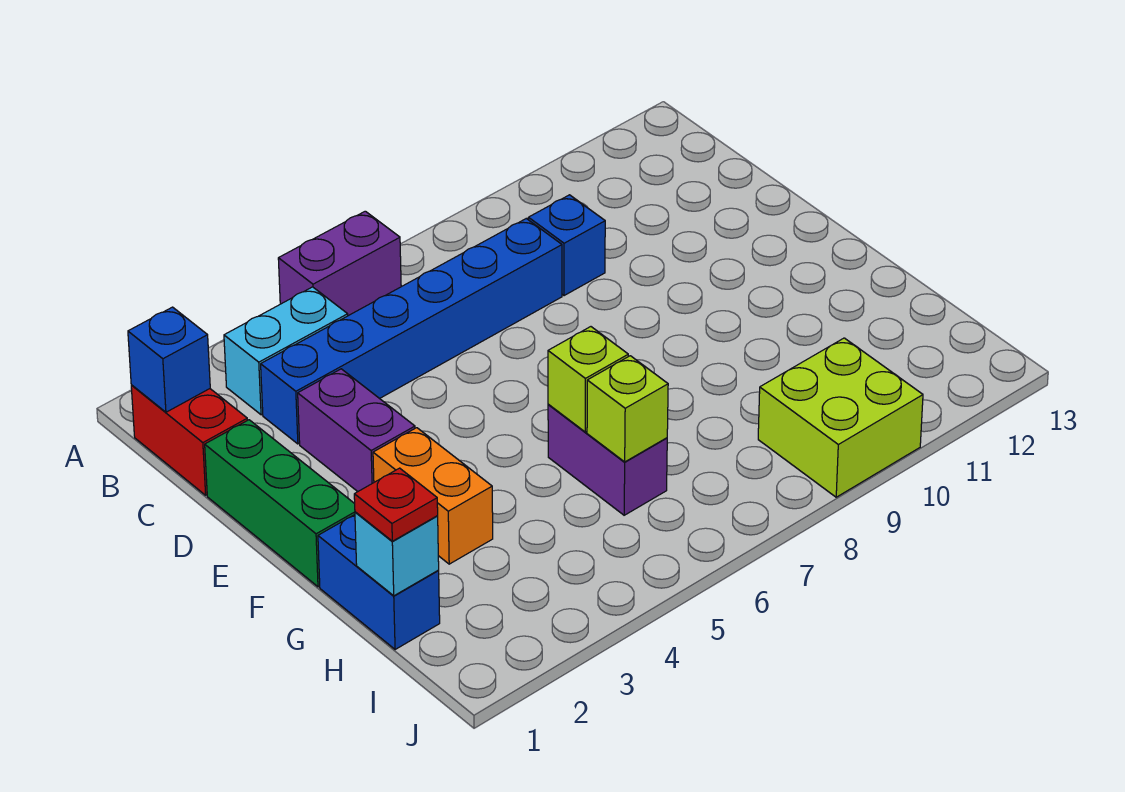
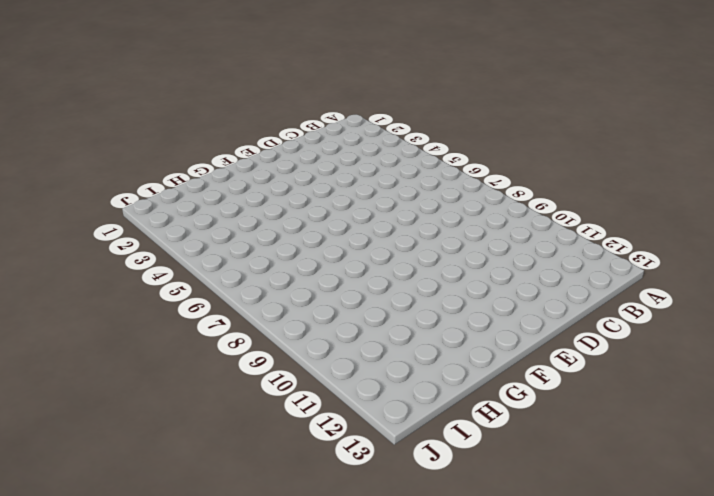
none -> purple 1x2 brick [278,211,401,316]
none -> red 1x2 brick [131,385,247,495]
none -> cyan 1x2 brick [224,287,348,415]

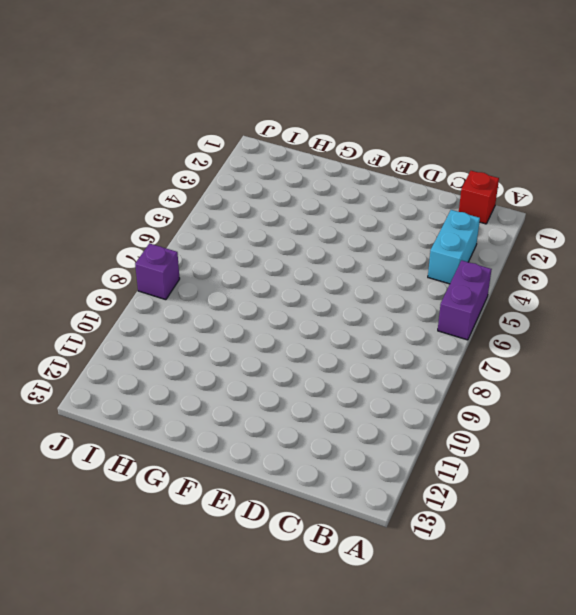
red 1x1 brick [459,171,499,224] -> red 1x2 brick [131,385,247,495]
purple 1x1 brick [135,243,180,300] -> none
none -> blue 1x6 brick [261,218,562,444]
none -> blue 1x1 brick [528,195,605,296]
none -> green 1x3 brick [205,420,355,587]

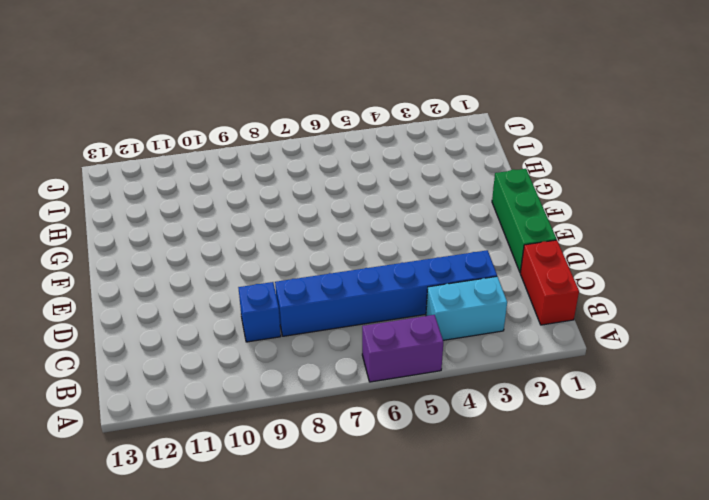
none -> purple 1x2 brick [298,369,415,491]
none -> orange 1x2 brick [373,428,493,564]
none -> blue 1x2 brick [318,515,440,650]

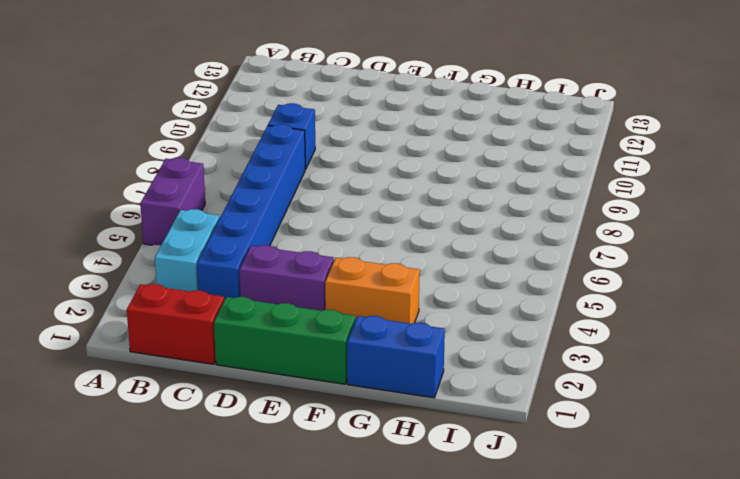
none -> purple 1x2 brick [548,404,667,515]
none -> lime 2x2 brick [758,338,923,497]
none -> blue 1x1 brick [128,307,210,412]

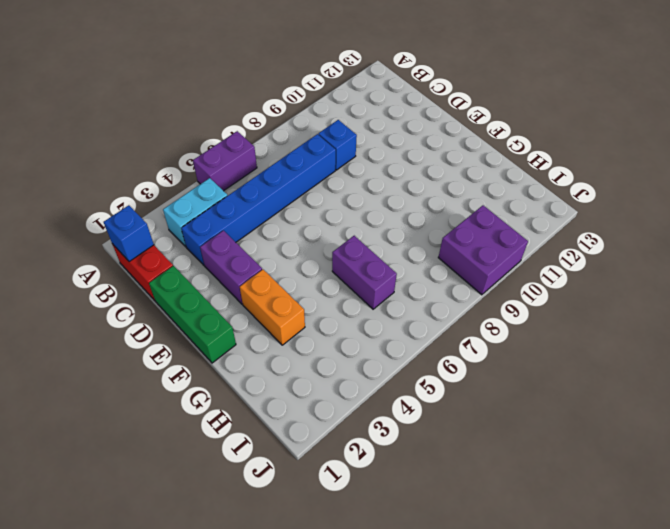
purple 2x2 brick [438,206,528,295] -> lime 2x2 brick [758,338,923,497]
none -> blue 1x2 brick [318,515,440,650]
none -> lime 1x1 brick [548,327,628,432]
none -> cyan 1x1 brick [355,512,439,596]

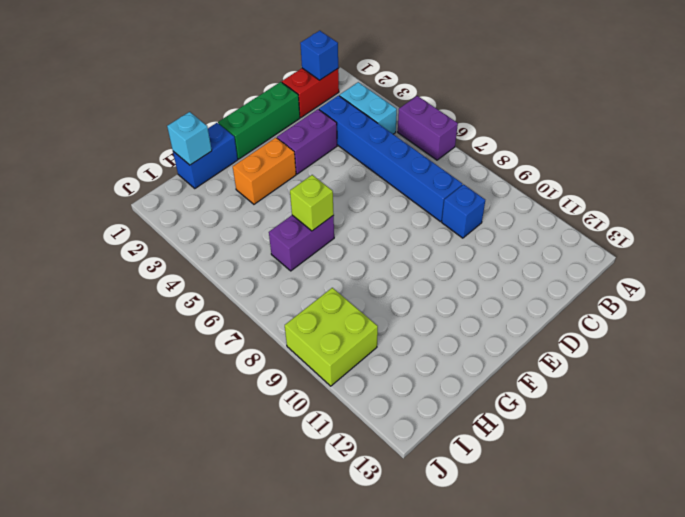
none -> lime 1x1 brick [587,356,668,462]
none -> red 1x1 plate [354,468,438,541]

